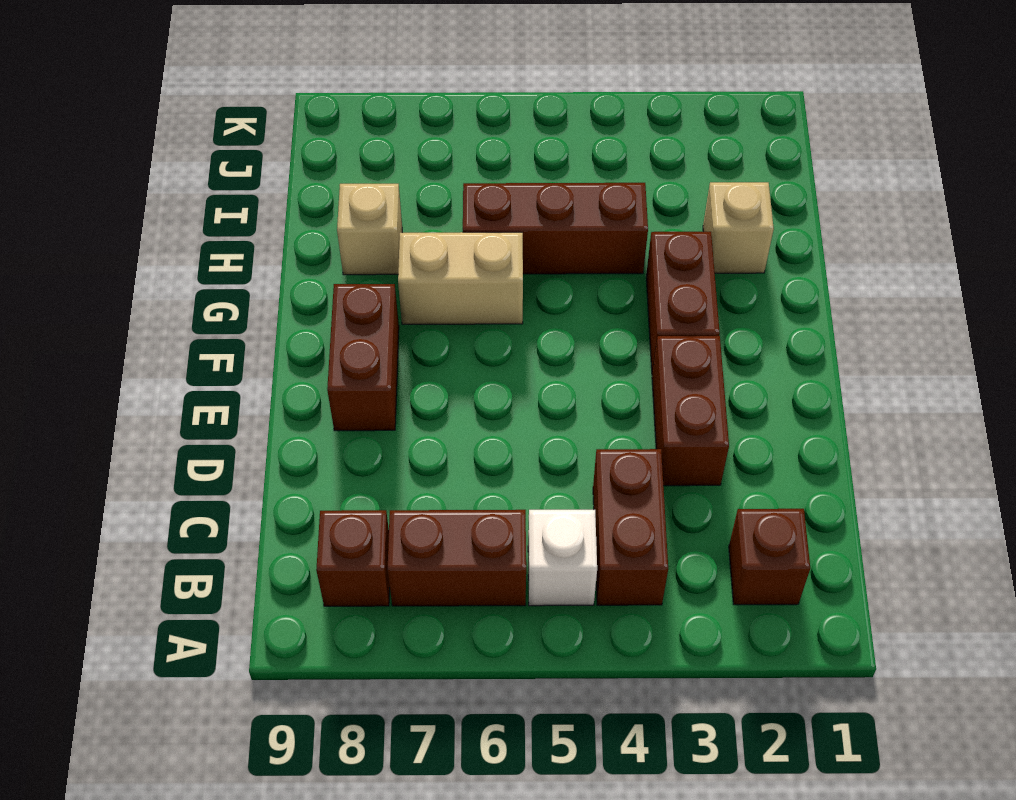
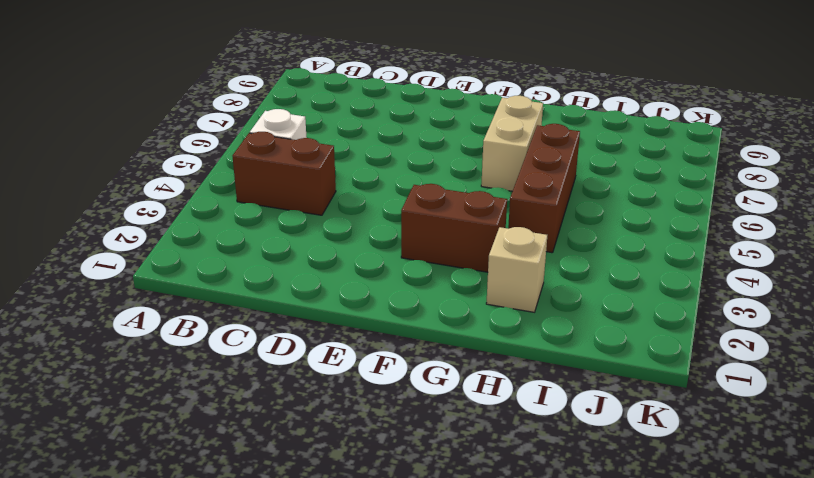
none -> brown 1x1 brick [729,509,810,605]
none -> brown 1x2 brick [388,510,526,606]
none -> brown 1x1 brick [316,510,390,606]

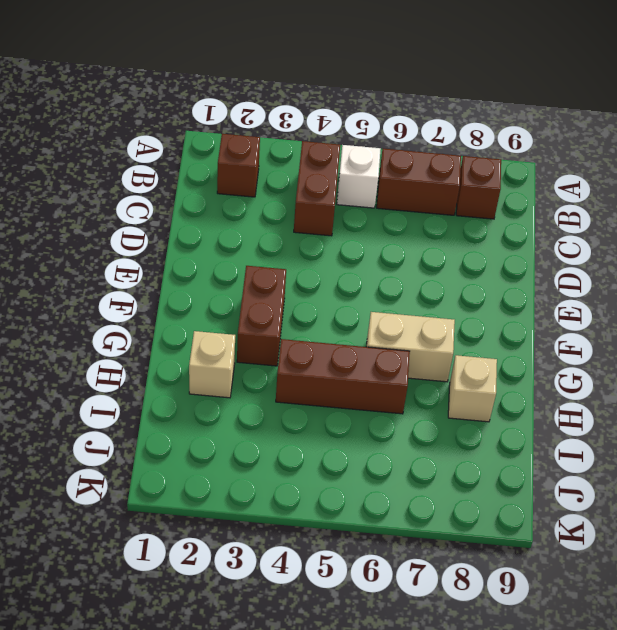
none -> brown 1x2 brick [652,336,729,486]
none -> brown 1x2 brick [327,284,399,431]

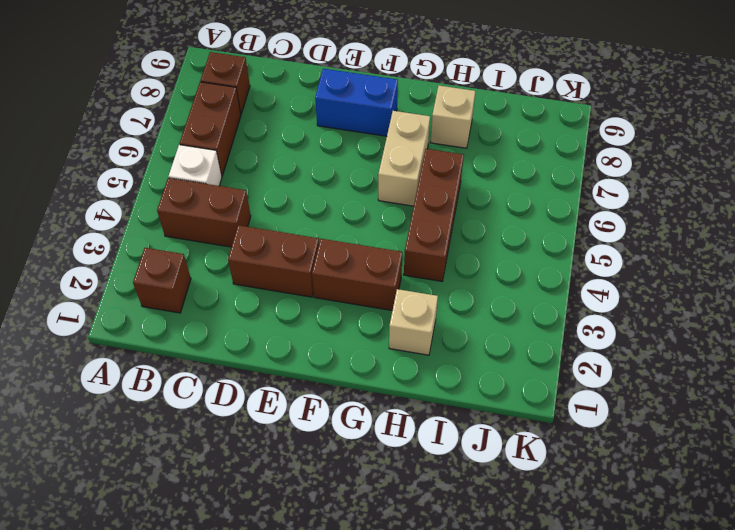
blue 1x2 brick [315,69,398,136] -> brown 1x2 brick [327,284,399,431]

